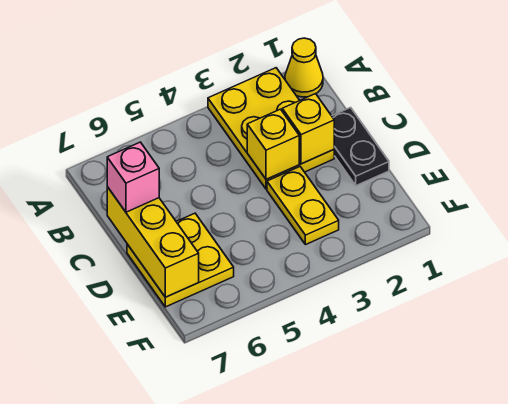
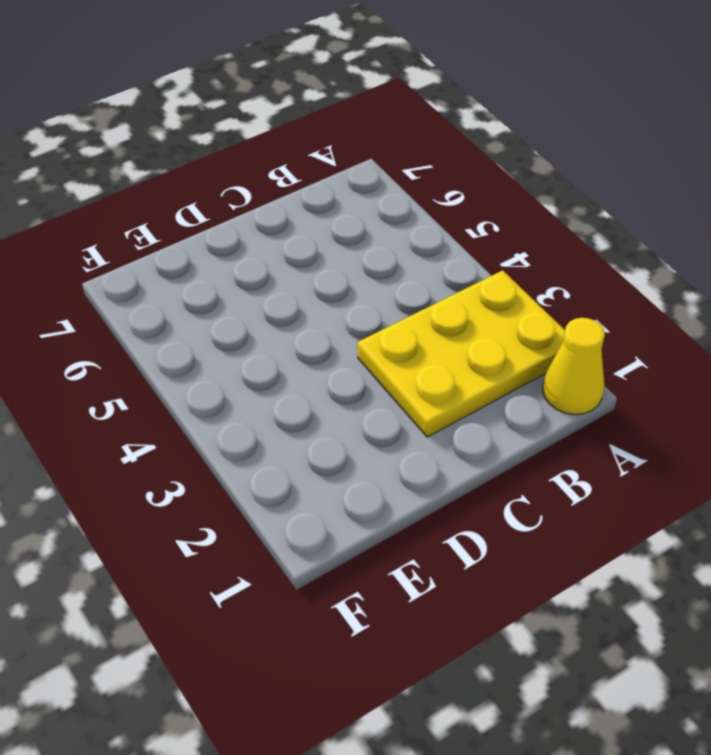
none -> black 1x2 plate [332,108,389,186]
none -> yellow 1x2 plate [267,167,339,245]

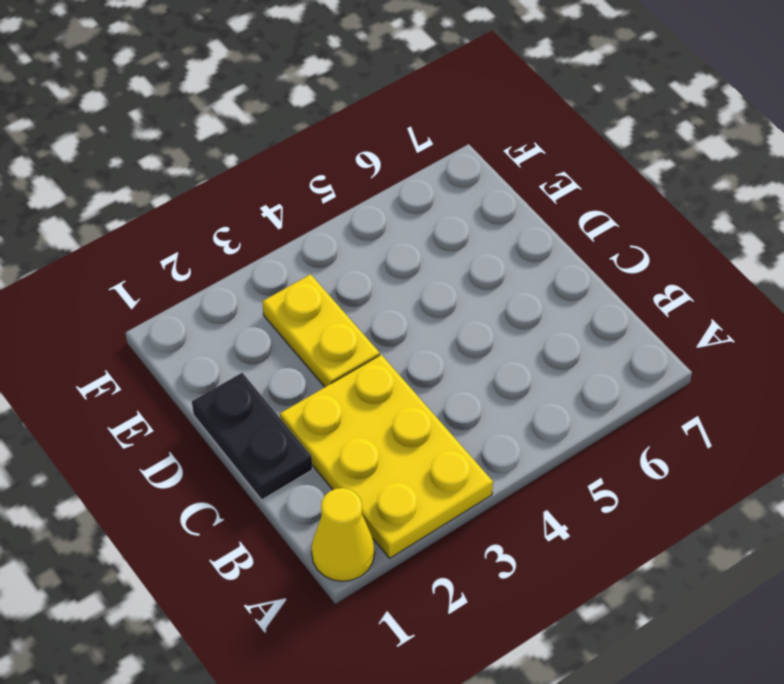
none -> yellow 2x2 plate [127,213,234,307]
none -> yellow 1x1 brick [282,94,334,164]

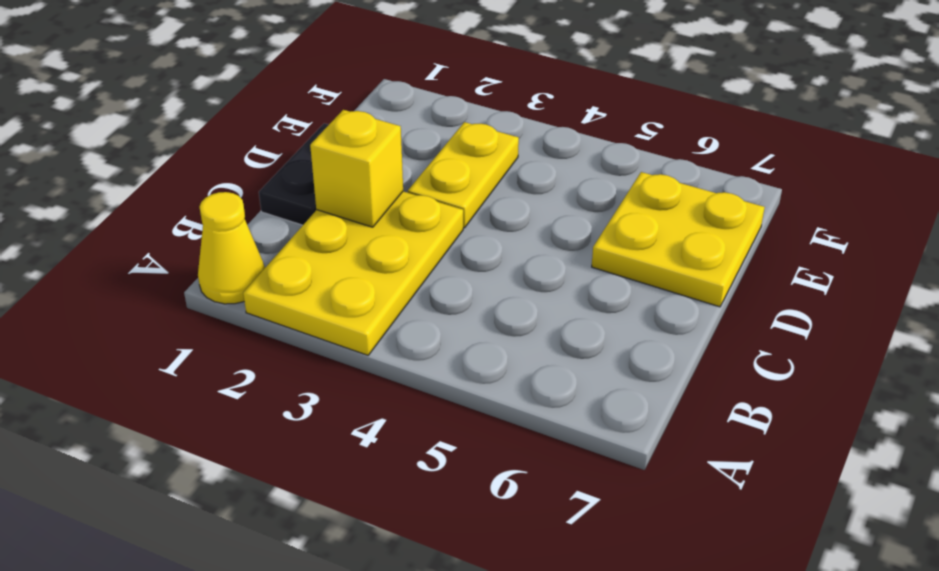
none -> yellow 1x1 brick [247,109,299,179]
none -> yellow 1x3 brick [107,187,199,297]

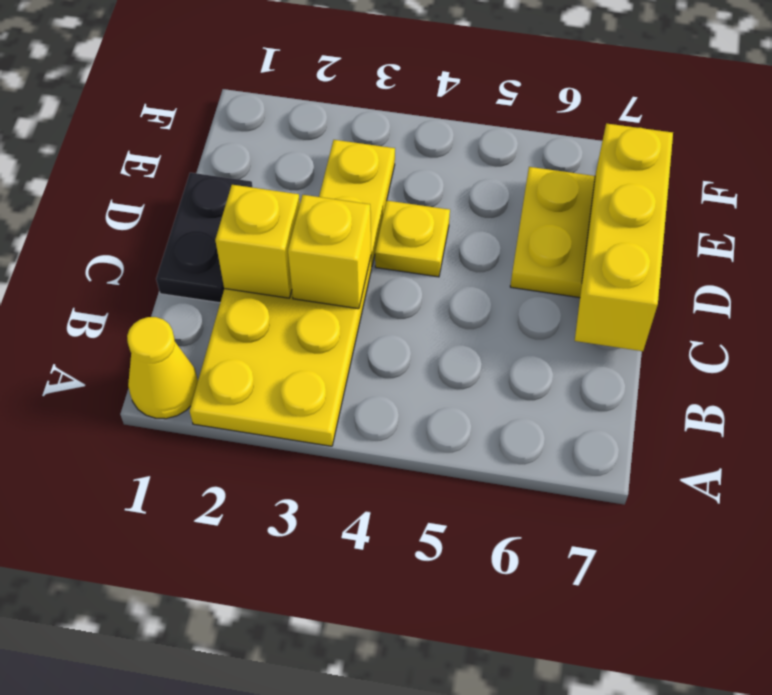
yellow 1x1 plate [375,201,450,277] -> none
none -> pink 1x1 brick [107,142,159,212]

